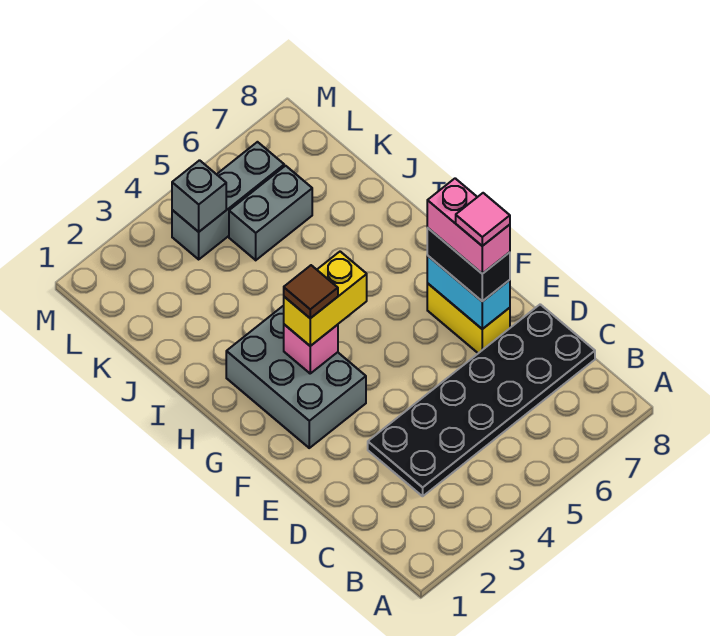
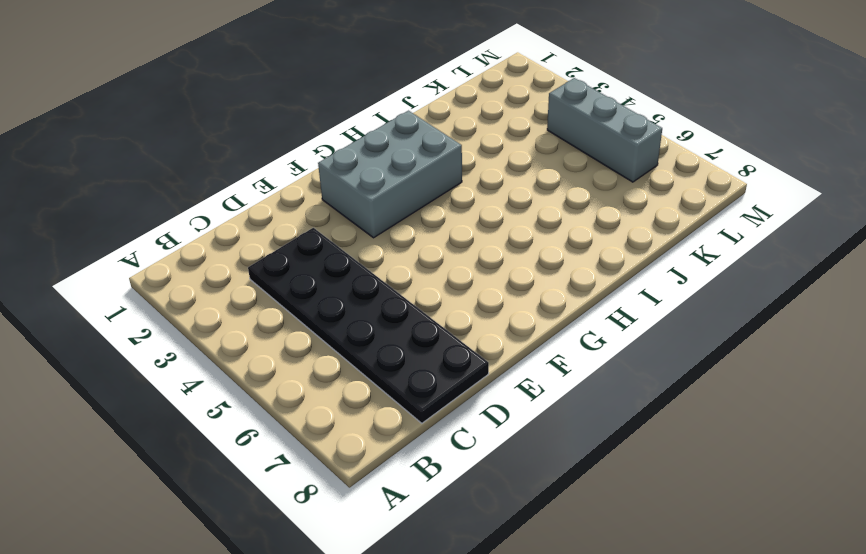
none -> yellow 1x2 brick [427,283,510,353]
none -> grey 1x2 brick [229,166,312,260]
none -> cyan 1x2 brick [427,255,510,329]

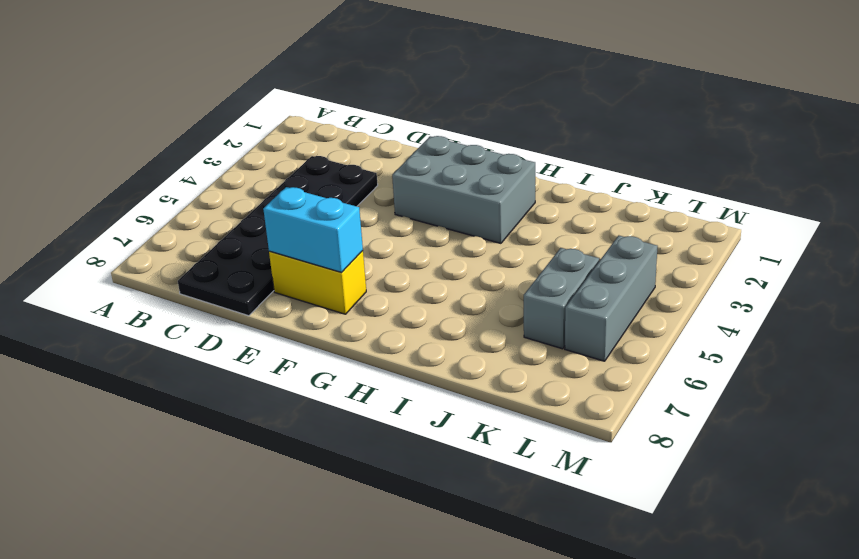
none -> pink 1x1 brick [284,324,338,373]
none -> grey 1x1 brick [172,160,226,232]
none -> black 1x2 brick [427,228,510,301]

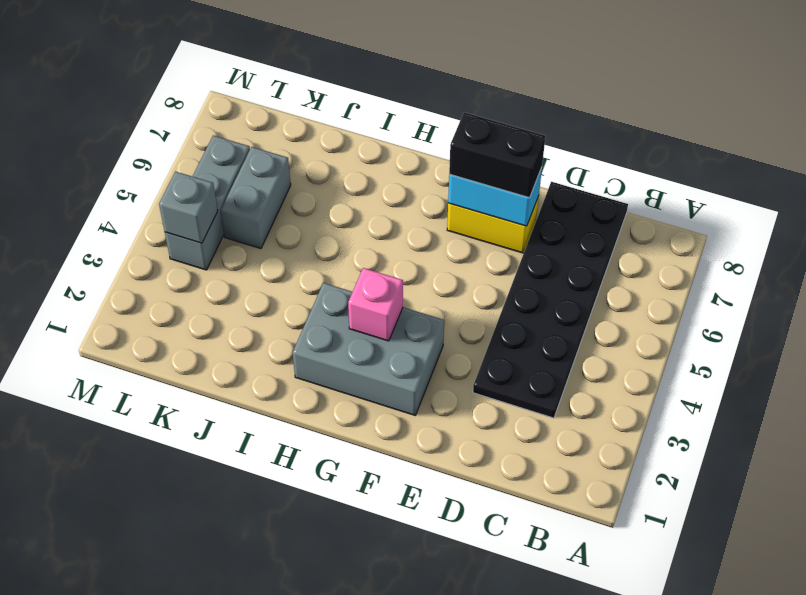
none -> yellow 1x2 brick [284,252,367,346]
none -> pink 1x2 brick [427,178,510,274]
none -> brown 1x1 tile [284,265,338,318]

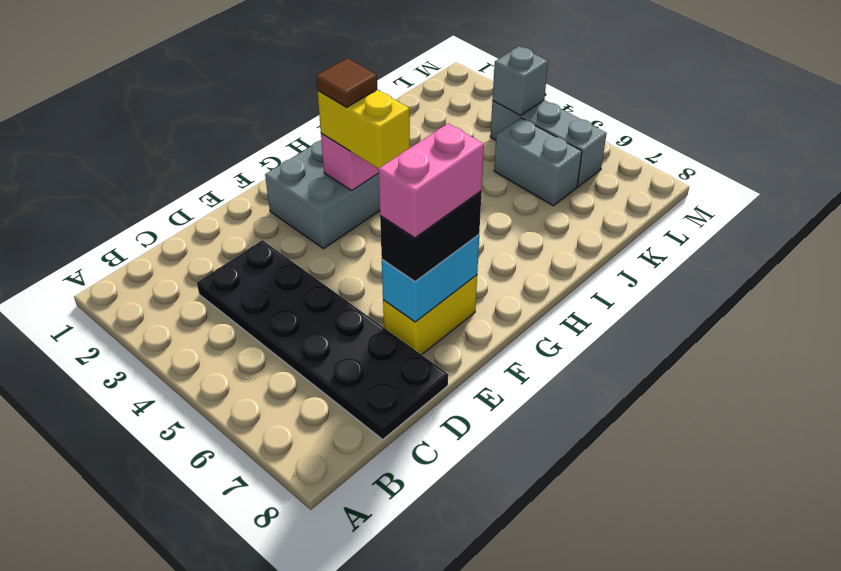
none -> pink 1x1 tile [456,193,510,246]

